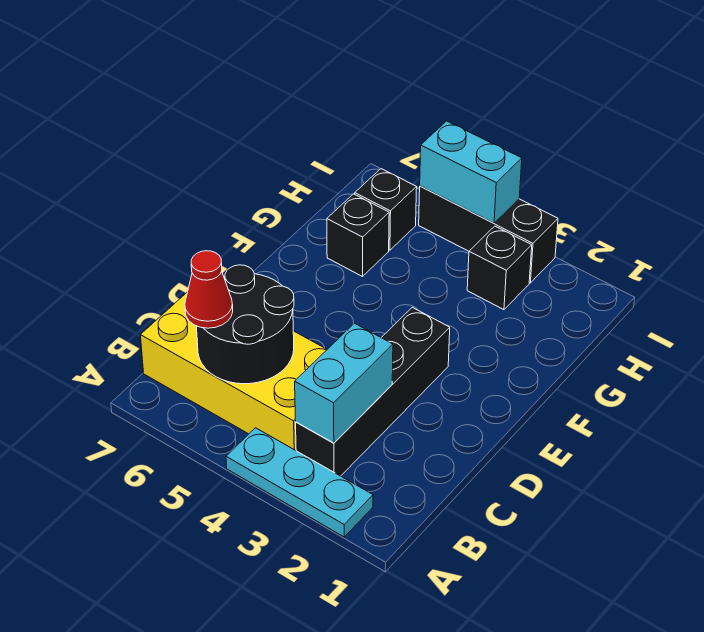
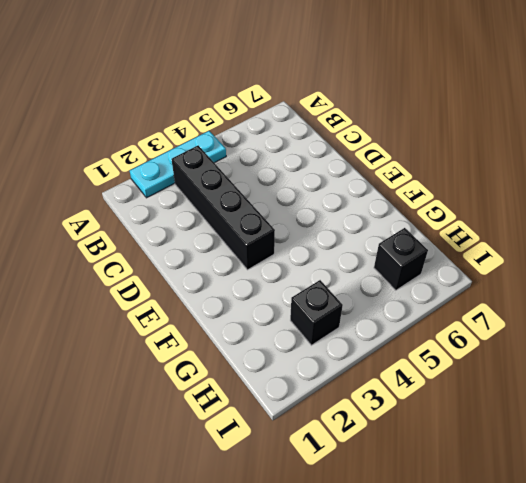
none -> yellow 2x4 brick [140,293,327,450]
none -> black 1x1 brick [327,194,389,277]

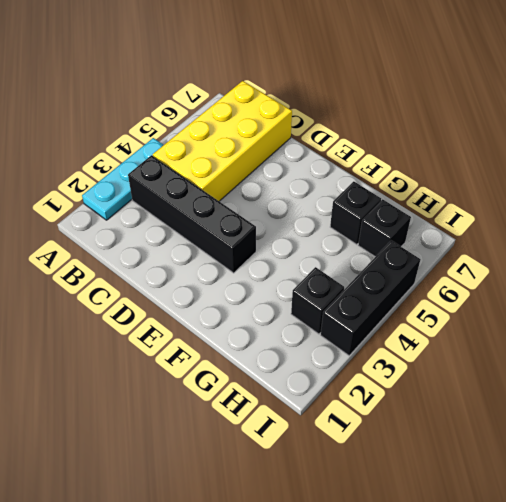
none -> cyan 1x2 brick [295,323,393,443]
none -> black 2x2 round brick [196,265,294,384]

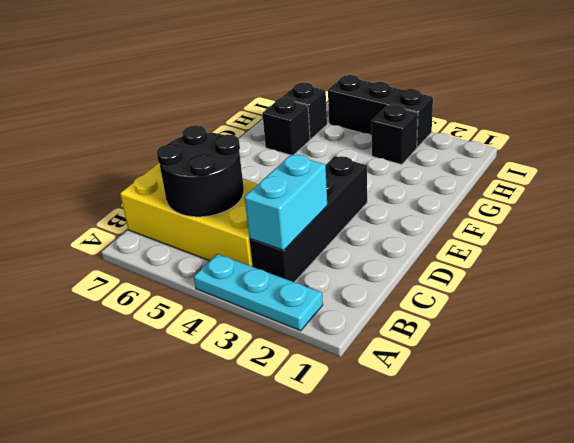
none -> cyan 1x2 brick [420,121,522,223]
none -> red 1x1 cone [185,251,233,328]

